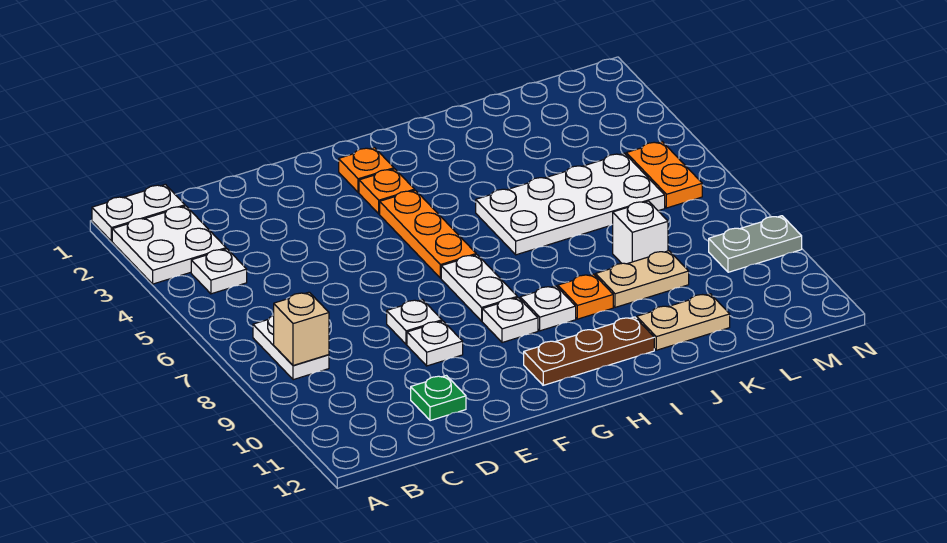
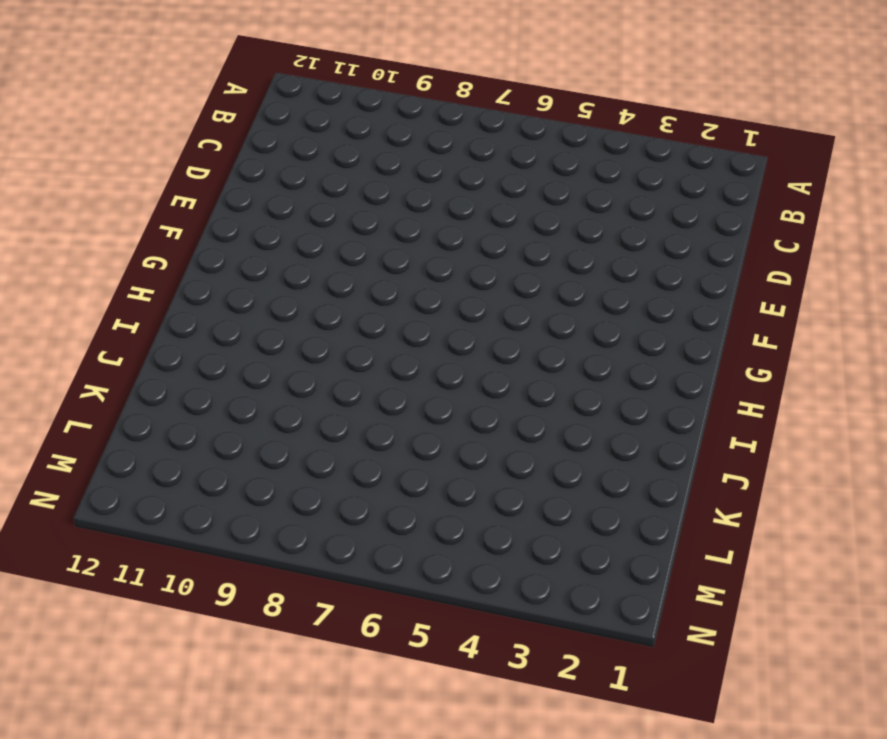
none -> white 1x2 plate [92,184,185,241]
none -> white 2x2 plate [112,206,226,284]
none -> white 1x1 plate [191,249,247,294]

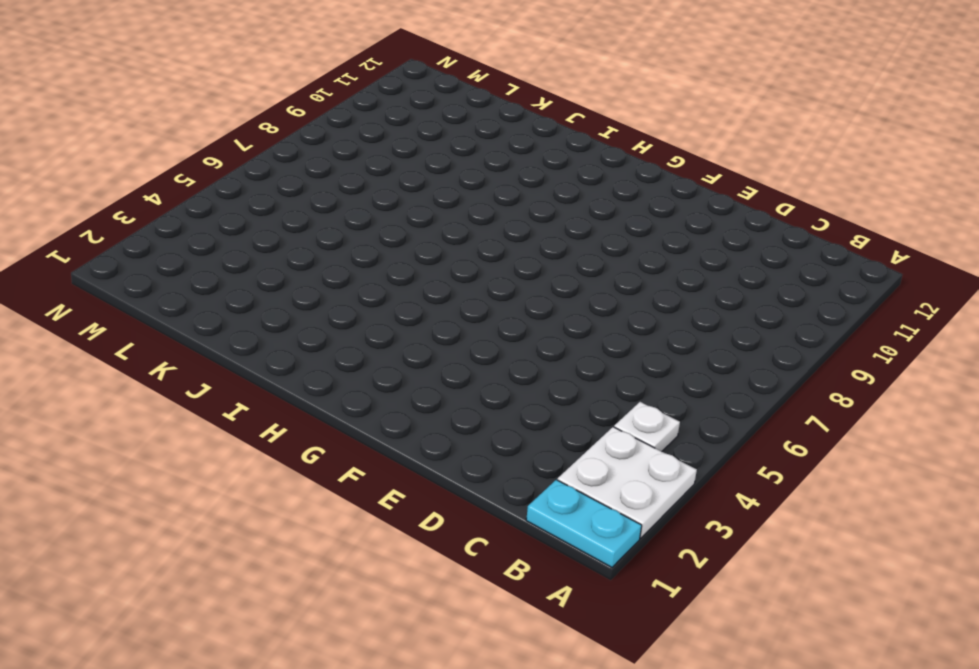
cyan 1x2 plate [526,480,642,567] -> white 1x2 plate [92,184,185,241]
none -> white 1x2 plate [253,315,329,380]
none -> green 1x1 plate [411,376,466,421]
none -> white 1x1 plate [387,299,442,345]

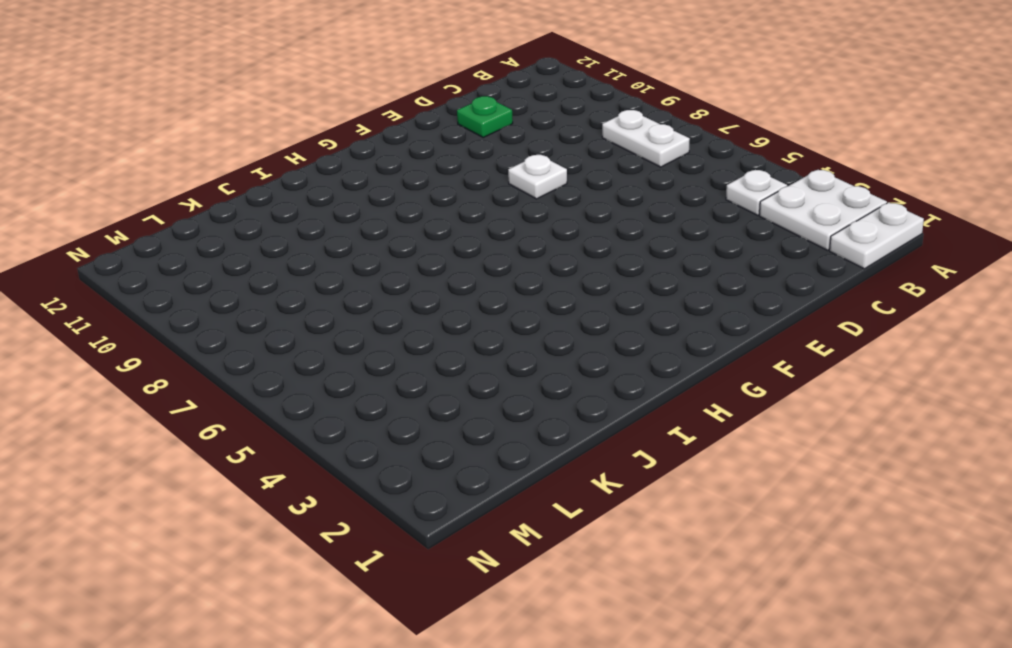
none -> white 1x1 plate [407,321,463,366]
none -> orange 1x1 plate [339,147,394,192]
none -> orange 1x1 plate [359,169,415,214]

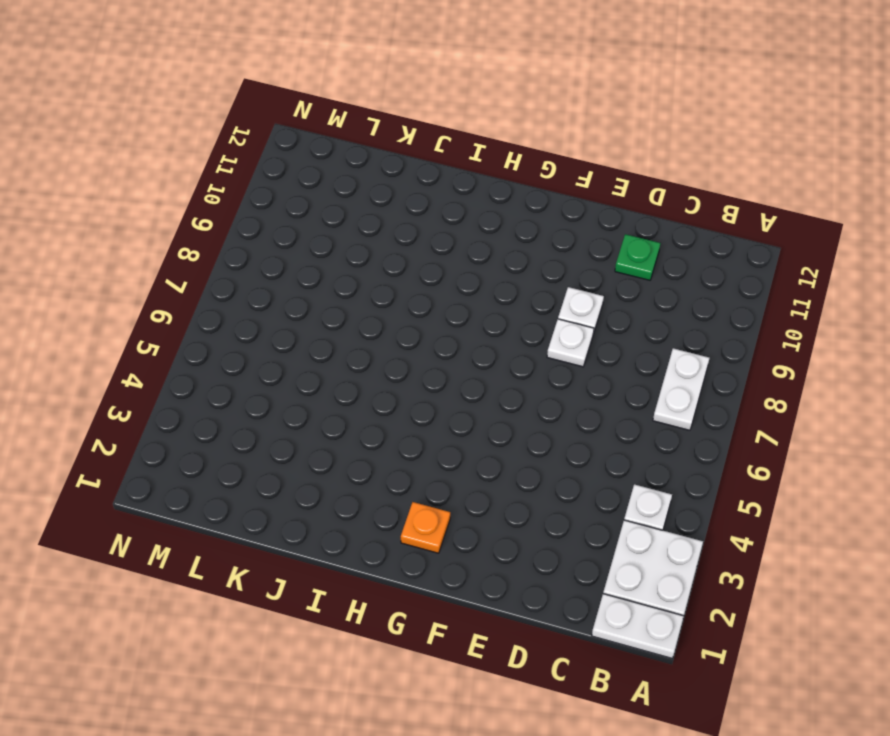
none -> orange 1x1 plate [359,169,415,214]
none -> orange 1x3 plate [380,190,476,278]
none -> white 1x2 plate [441,255,517,321]

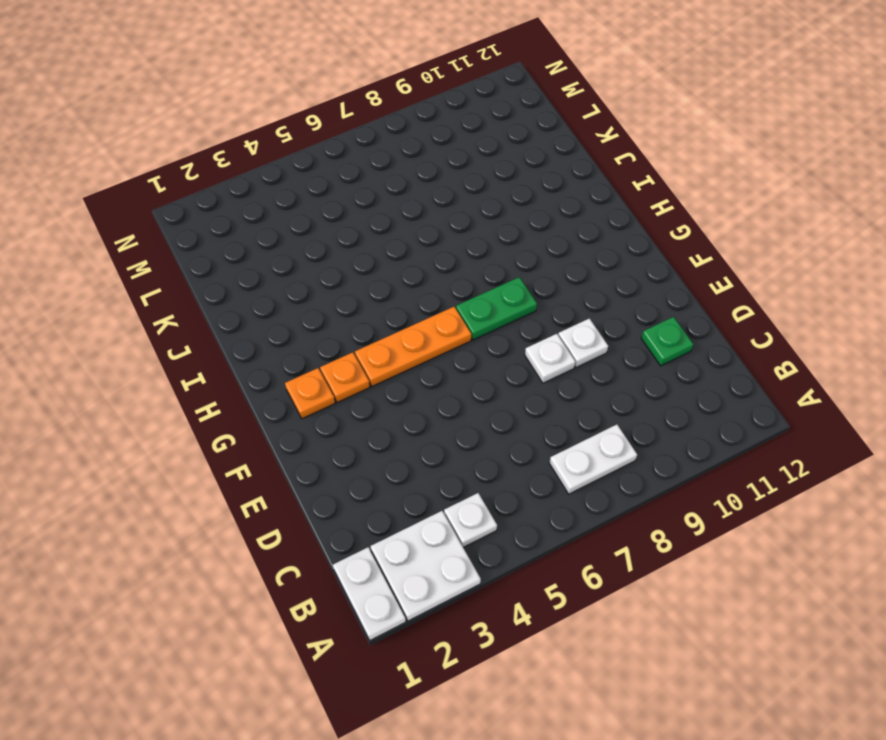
green 1x2 plate [456,277,537,340] -> white 1x2 plate [441,255,517,321]
none -> white 1x1 plate [482,298,538,343]
none -> brown 1x3 plate [524,317,654,385]
none -> white 1x1 plate [520,286,576,331]

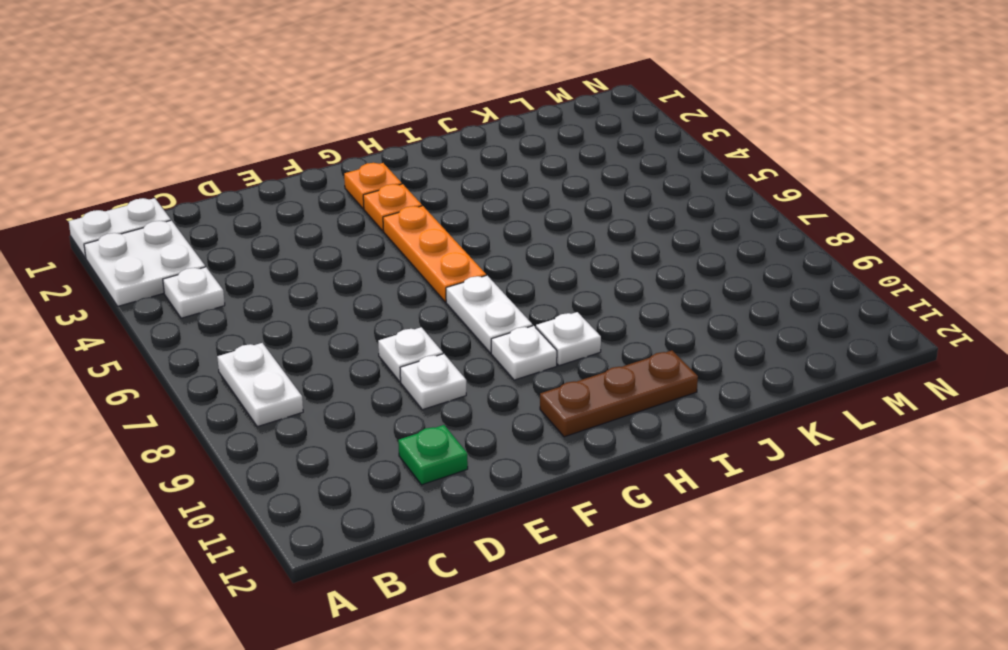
none -> white 2x4 plate [476,153,665,255]
none -> orange 1x1 plate [558,274,613,319]
none -> tan 1x2 plate [596,251,689,307]

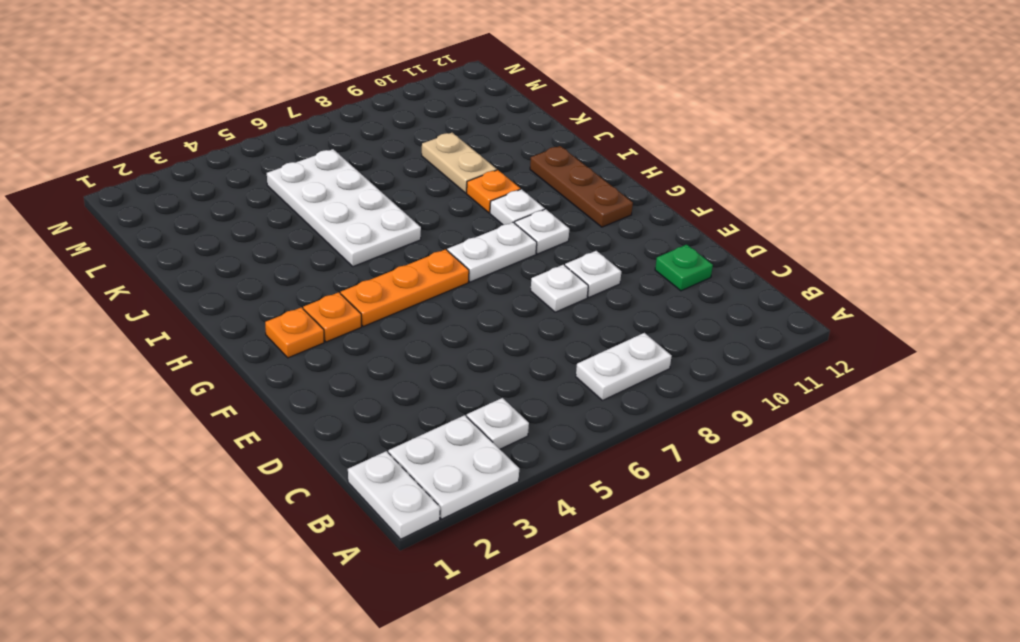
none -> tan 1x2 plate [637,294,730,350]
none -> white 1x1 brick [613,201,668,264]
none -> orange 1x2 plate [626,142,702,208]

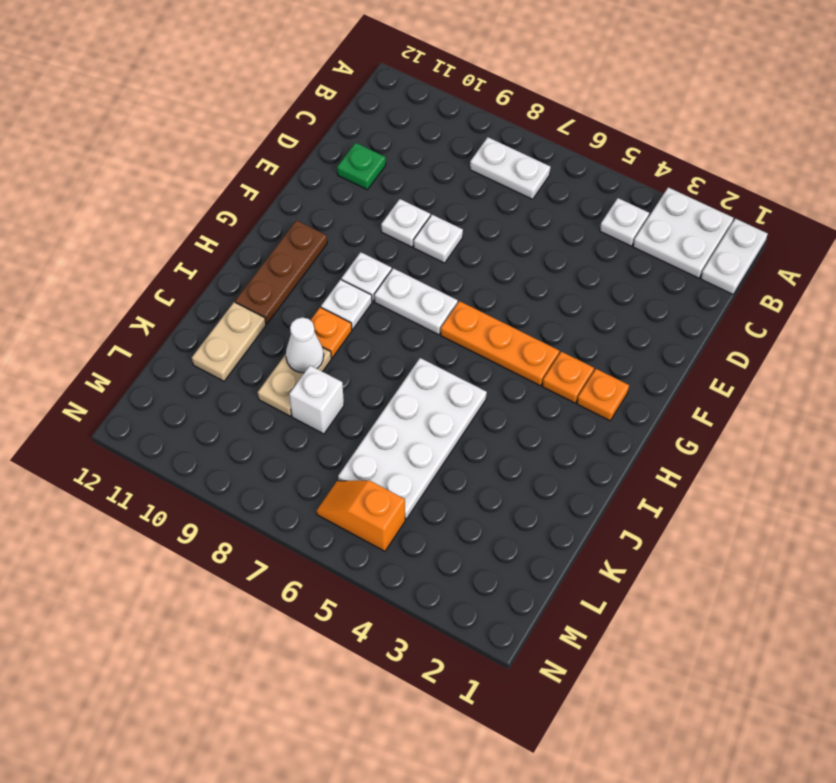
white 1x1 cone [286,317,324,373] -> none
orange 1x2 slope [317,481,405,551] -> orange 1x2 plate [626,142,702,208]
none -> grey 1x2 plate [709,216,802,272]
none -> tan 1x1 brick [274,292,329,365]

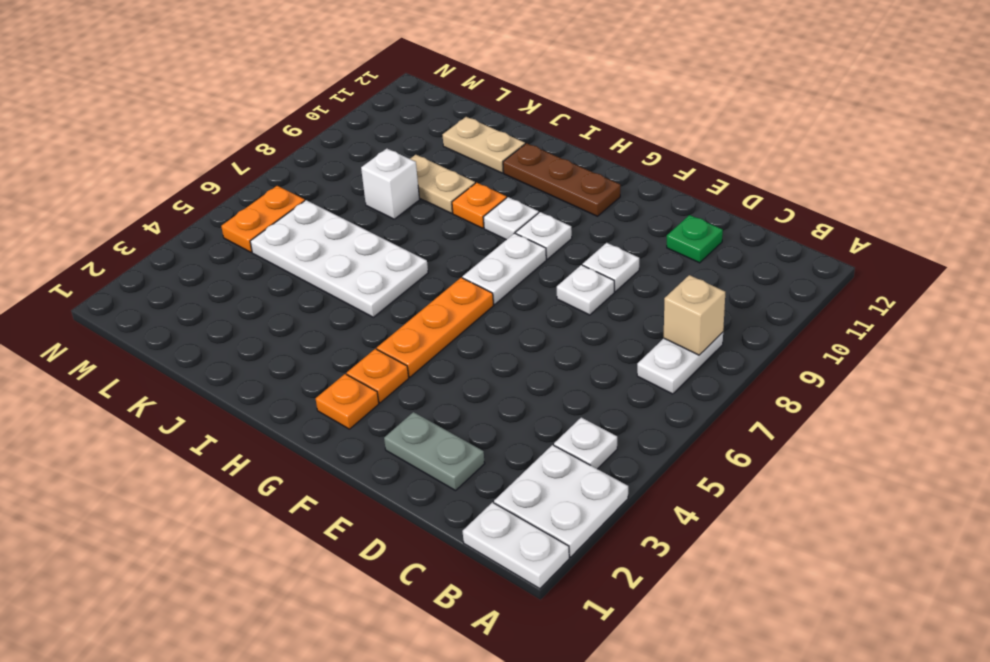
grey 1x2 plate [384,412,485,491] -> grey 1x2 plate moved to [709,216,802,272]

